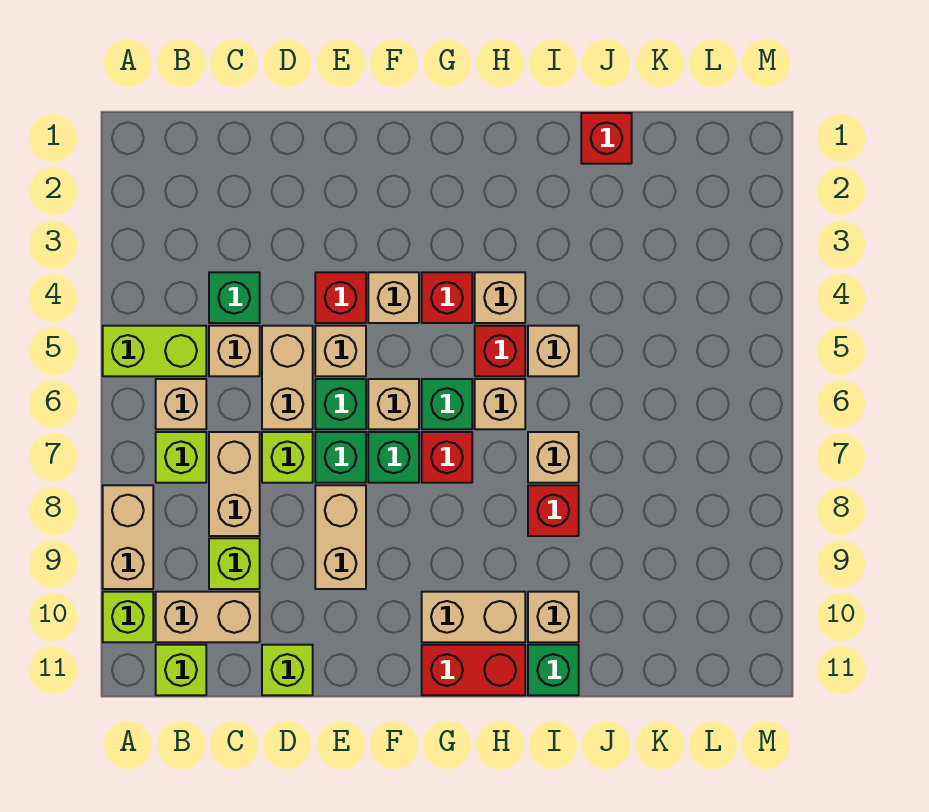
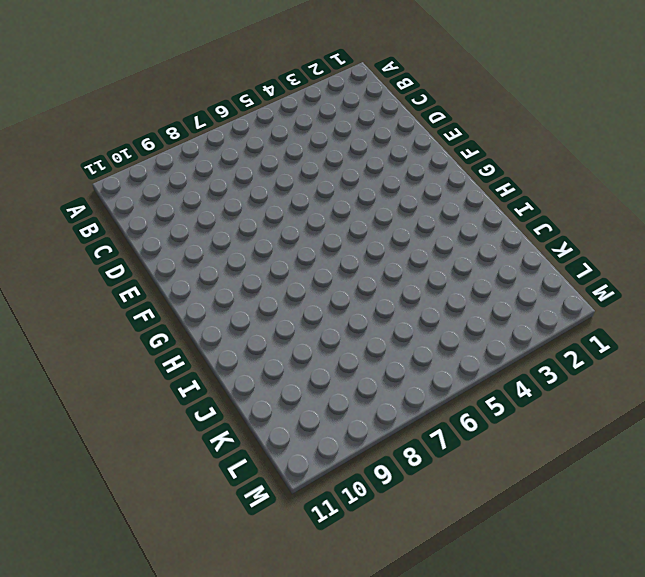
none -> lime 1x2 brick [103,326,206,376]
none -> tan 1x2 brick [103,485,153,589]
none -> lime 1x1 brick [103,592,153,642]
none -> tan 1x1 brick [156,379,206,429]

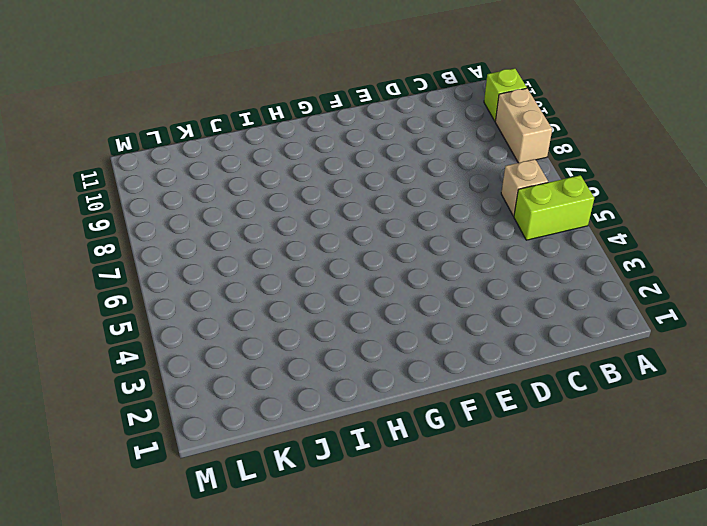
none -> lime 1x1 brick [156,432,206,483]
none -> tan 1x2 brick [156,592,260,642]
none -> lime 1x1 brick [156,645,206,695]
none -> green 1x1 brick [209,272,260,323]

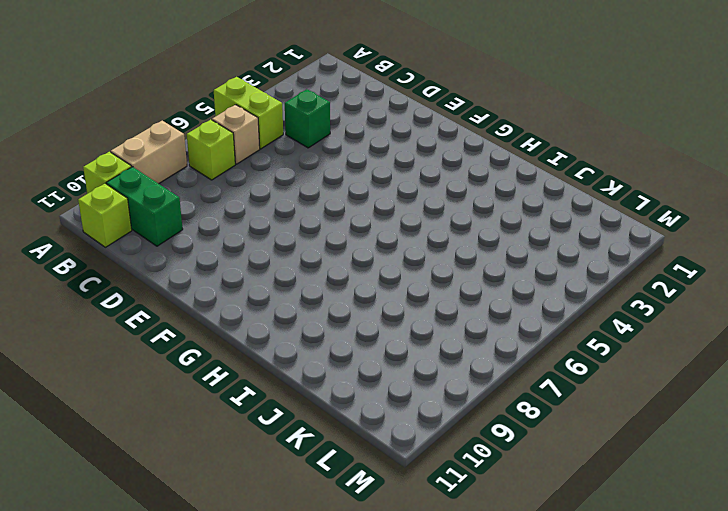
green 1x2 brick [106,167,183,246] -> tan 1x2 brick [156,592,260,642]
none -> tan 1x1 brick [209,326,260,376]
none -> tan 1x2 brick [209,432,260,536]
none -> lime 1x1 brick [209,538,260,589]
none -> tan 1x2 brick [262,326,313,429]

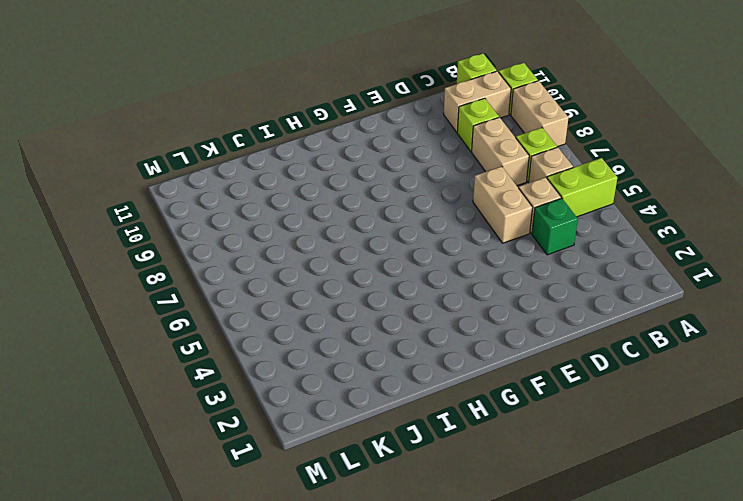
none -> lime 1x1 brick [262,432,313,483]
none -> lime 1x1 brick [262,645,313,695]
none -> red 1x1 brick [315,272,366,323]
none -> tan 1x1 brick [315,326,366,376]

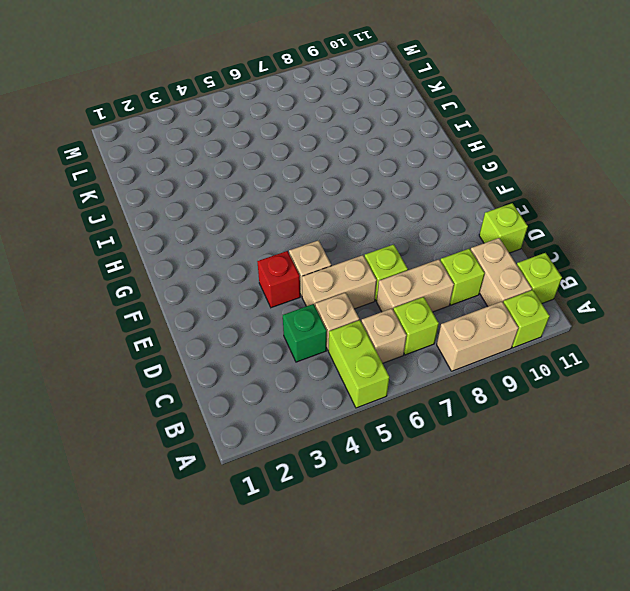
none -> green 1x1 brick [315,379,366,429]
none -> green 1x1 brick [315,432,366,483]
none -> tan 1x2 brick [315,485,366,589]
none -> tan 1x1 brick [368,272,419,323]

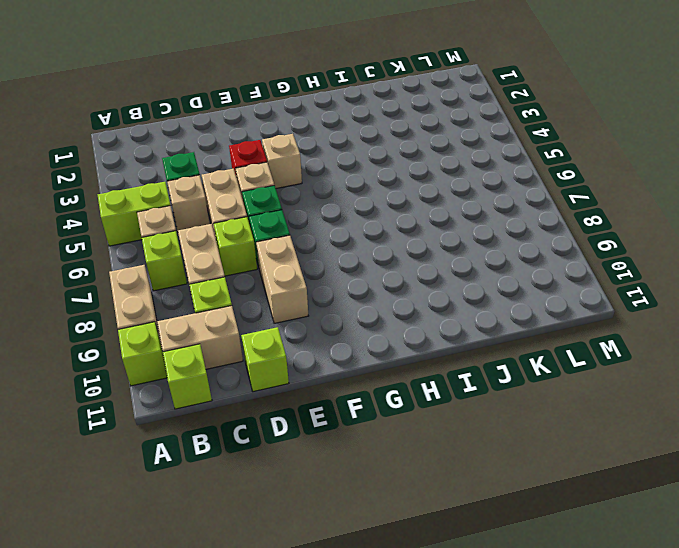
none -> tan 1x1 brick [368,379,419,429]
none -> green 1x1 brick [368,432,419,483]
none -> red 1x1 brick [422,272,472,323]
none -> green 1x1 brick [422,379,472,429]

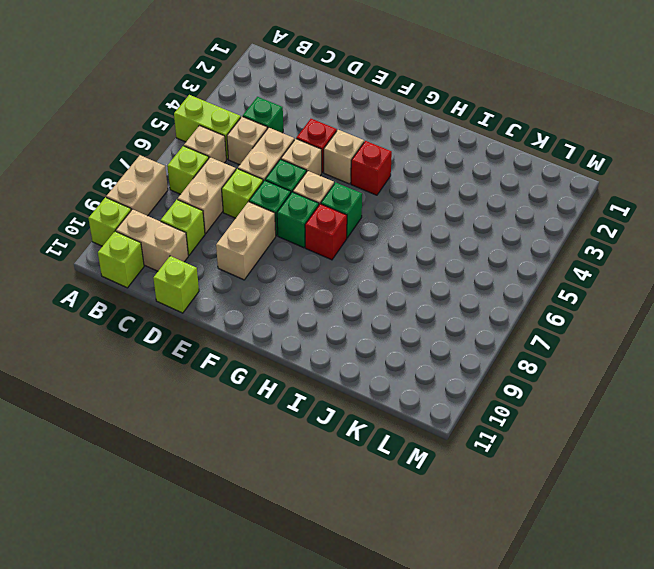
none -> tan 1x2 brick [422,592,525,642]
none -> red 1x2 brick [422,645,525,695]
none -> tan 1x1 brick [475,272,525,323]
none -> red 1x1 brick [475,326,525,376]

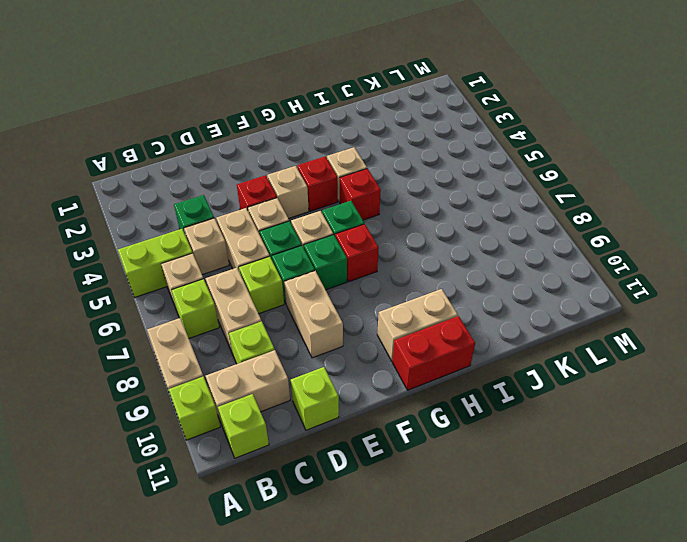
none -> tan 1x1 brick [475,379,525,429]
none -> tan 1x1 brick [528,326,579,376]
none -> tan 1x1 brick [528,432,579,483]
none -> red 1x1 brick [528,485,579,536]

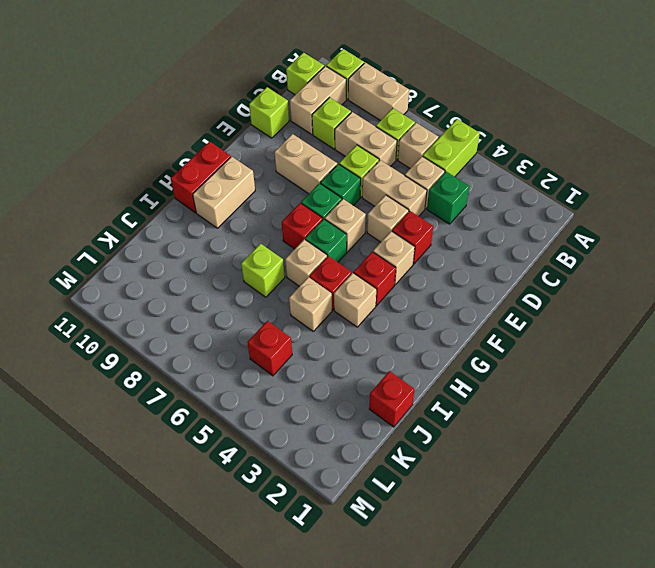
lime 1x1 brick [241,244,285,297] -> tan 1x1 brick [528,432,579,483]
red 1x1 brick [247,321,292,376] -> red 1x1 brick moved to [528,485,579,536]
none -> green 1x1 brick [315,379,366,429]
none -> tan 1x1 brick [528,592,579,642]
none -> green 1x1 brick [528,645,579,695]

